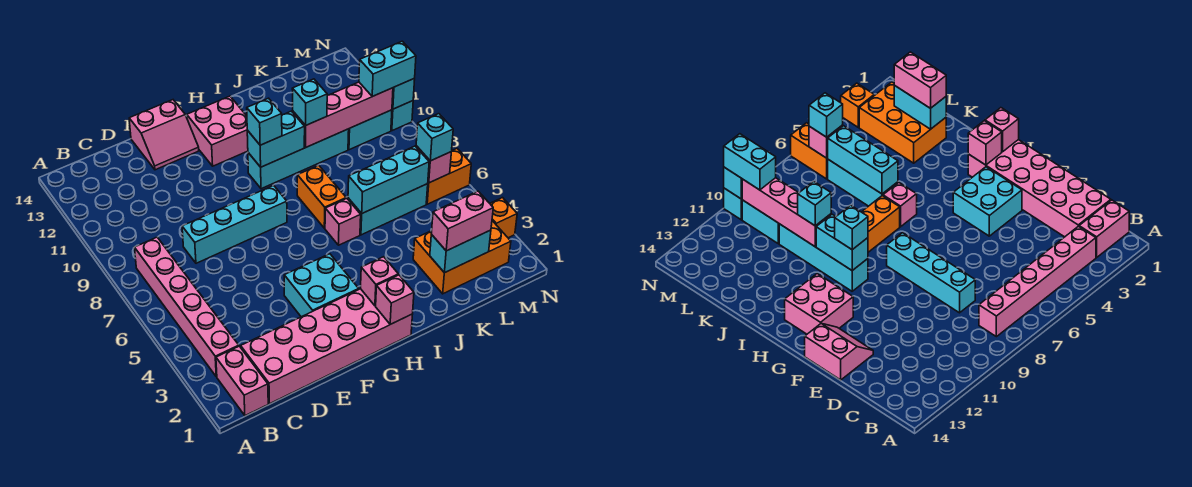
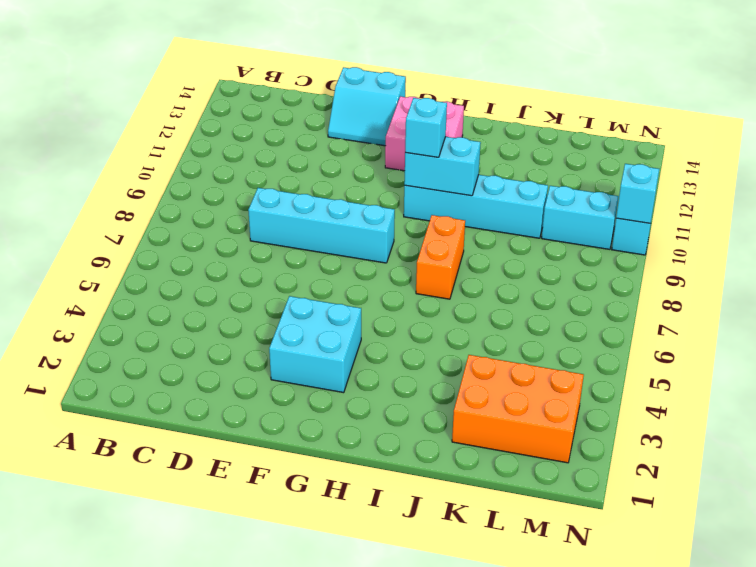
cyan 2x2 slope [328,67,406,146] -> pink 2x2 slope [129,100,199,170]
none -> pink 1x2 brick [216,346,268,416]
none -> pink 1x6 brick [135,237,239,377]
none -> pink 2x6 brick [241,289,413,404]

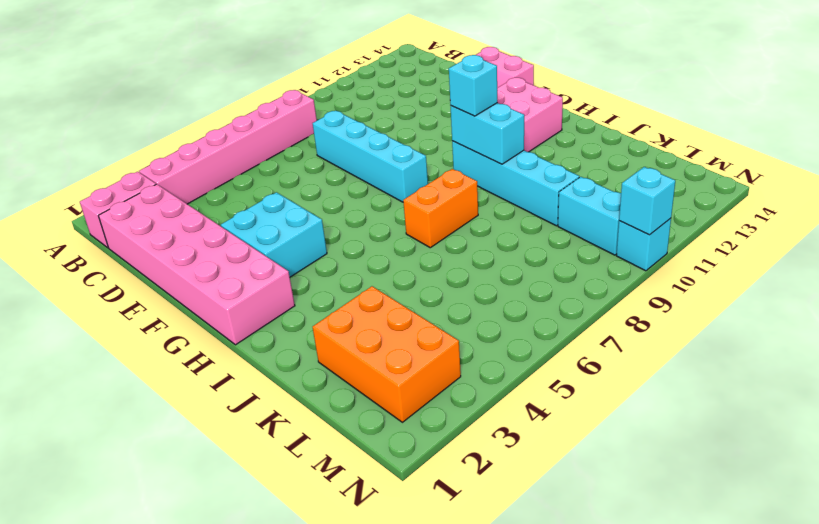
none -> pink 1x1 brick [325,198,361,245]
none -> cyan 1x3 brick [348,184,428,235]
none -> orange 1x2 brick [426,149,471,204]

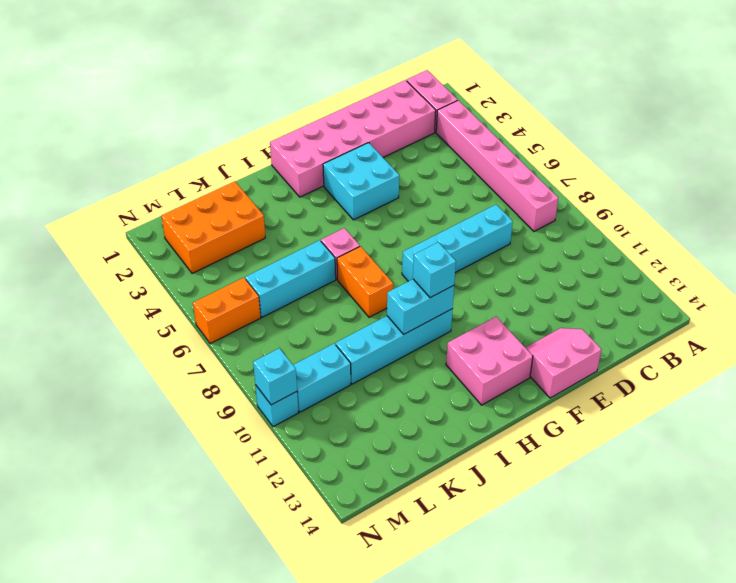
none -> orange 1x1 brick [490,198,517,238]
none -> pink 1x1 brick [376,275,414,324]
none -> pink 1x1 brick [361,257,398,306]

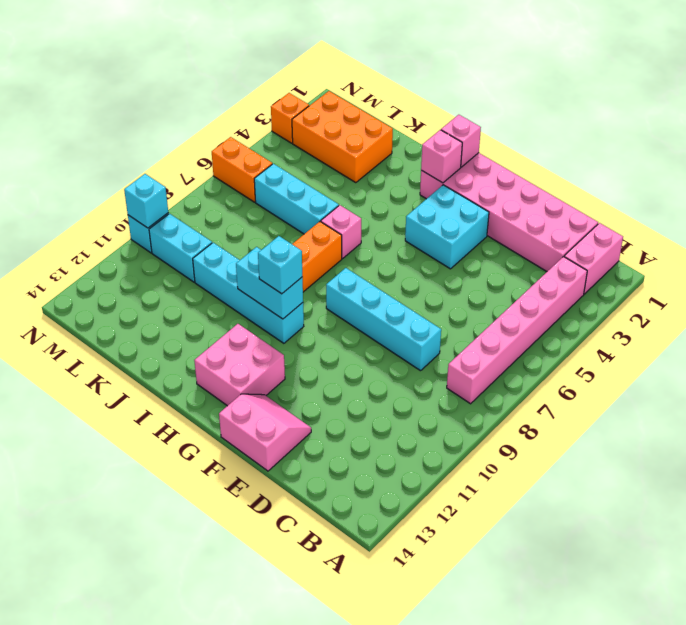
none -> cyan 1x3 brick [348,146,429,213]
none -> pink 1x4 brick [293,82,393,148]
none -> cyan 1x2 brick [430,230,491,273]

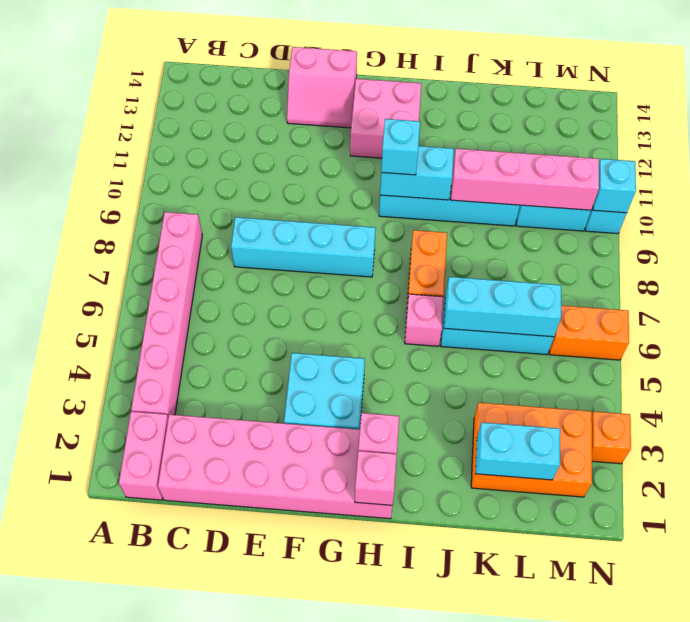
none -> pink 1x1 brick [416,146,451,183]
none -> cyan 1x1 brick [292,79,327,125]
none -> pink 1x2 brick [431,191,493,251]

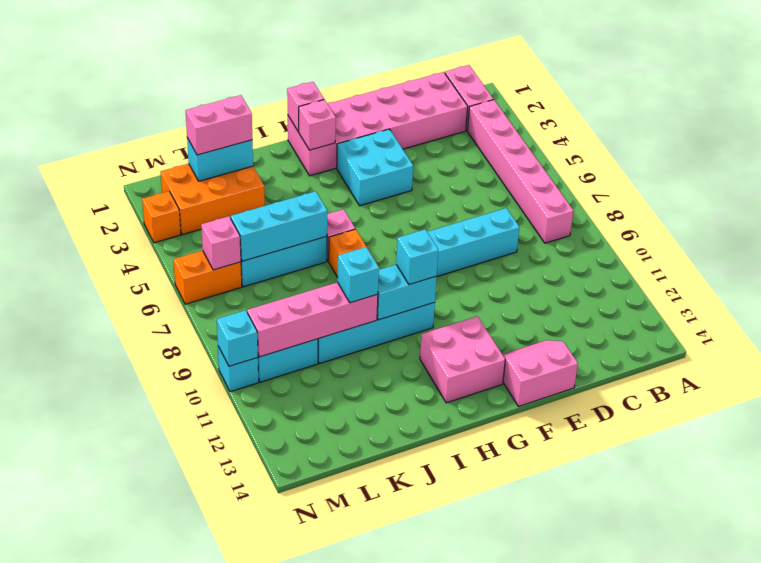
none -> cyan 1x1 brick [416,114,453,161]
none -> cyan 1x2 brick [359,41,416,96]

